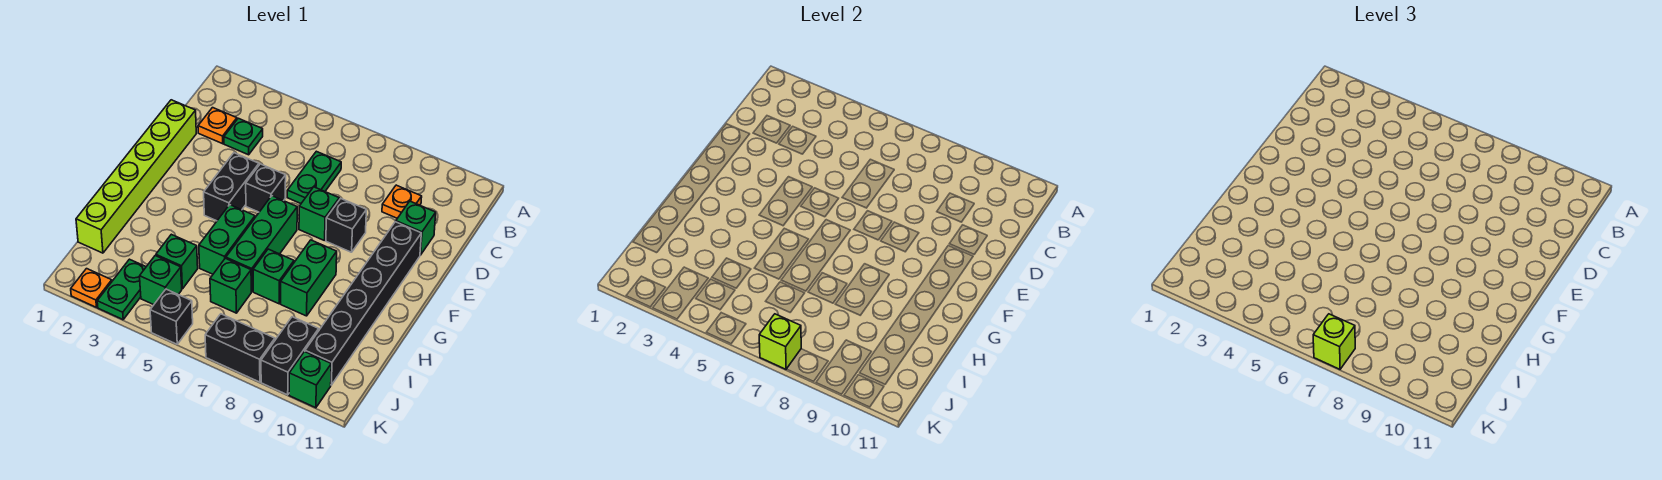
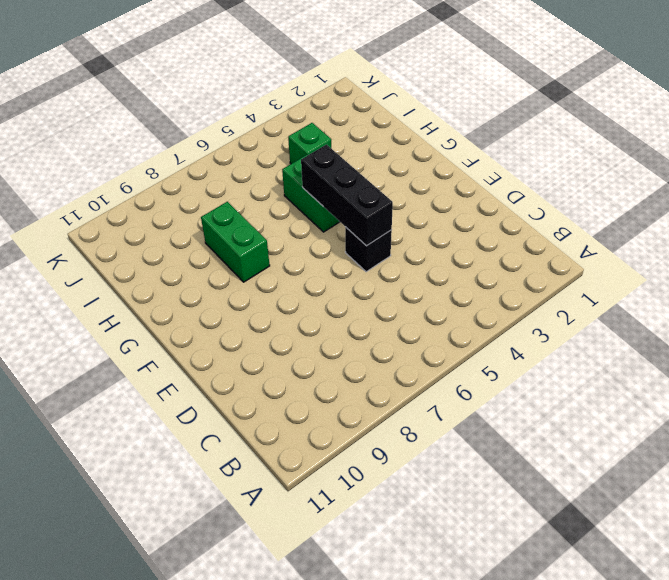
black 1x3 brick [301,145,393,246] -> none
none -> orange 1x1 plate [198,108,237,144]
none -> green 1x1 plate [224,118,263,155]
none -> green 1x2 plate [287,151,341,203]

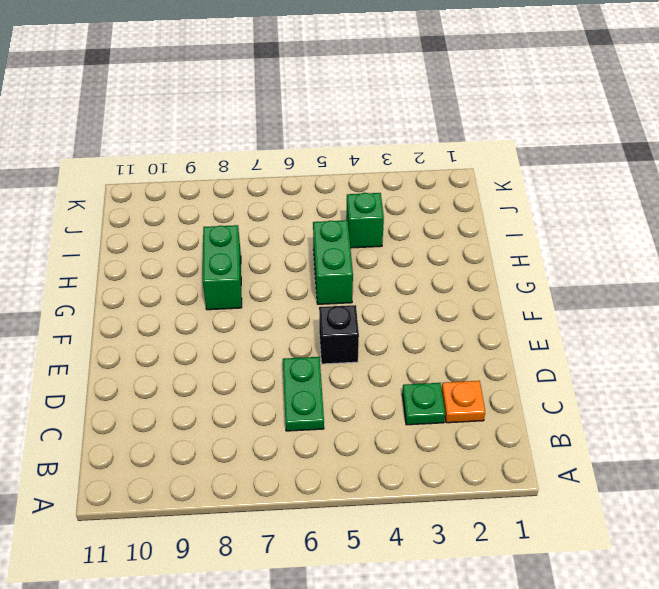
none -> orange 1x1 plate [382,185,422,218]
none -> lime 1x6 brick [76,100,196,253]
none -> green 1x1 brick [396,201,436,255]

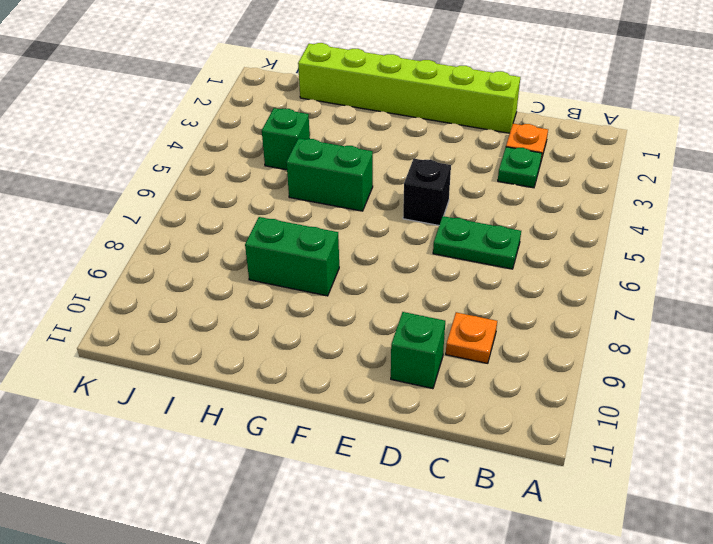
none -> black 1x2 brick [204,153,259,221]
none -> green 1x1 brick [299,187,339,241]
none -> black 1x1 brick [326,199,366,252]

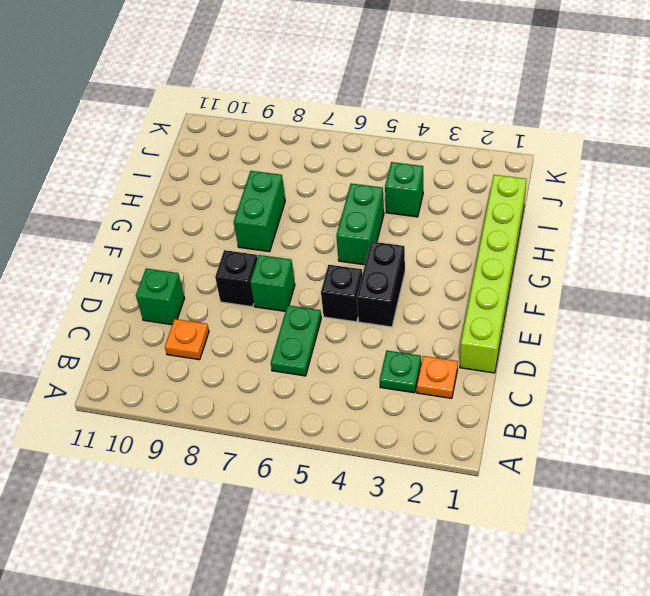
none -> black 1x6 brick [305,222,421,385]
none -> green 1x3 brick [226,196,297,292]
none -> green 1x1 brick [253,249,294,304]

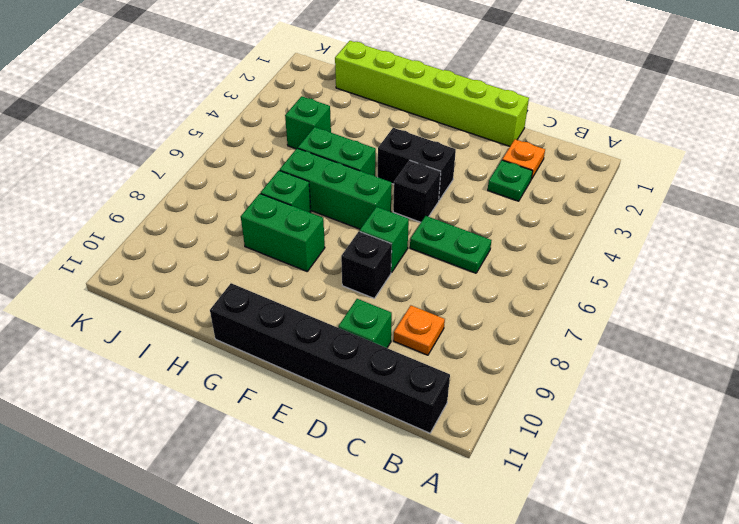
black 1x6 brick [210,283,450,433] -> black 1x6 brick moved to [305,222,421,385]
none -> green 1x1 brick [210,258,251,313]
none -> green 1x2 plate [97,259,146,320]
none -> green 1x1 brick [140,256,182,305]

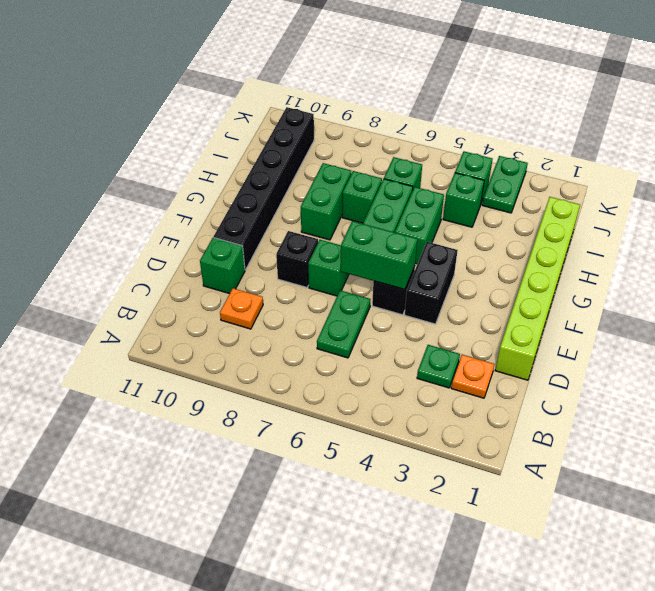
green 1x2 brick [341,221,417,290] -> none
none -> black 1x2 brick [261,317,319,395]
none -> orange 1x1 plate [71,269,112,307]
none -> black 1x1 brick [150,289,193,344]

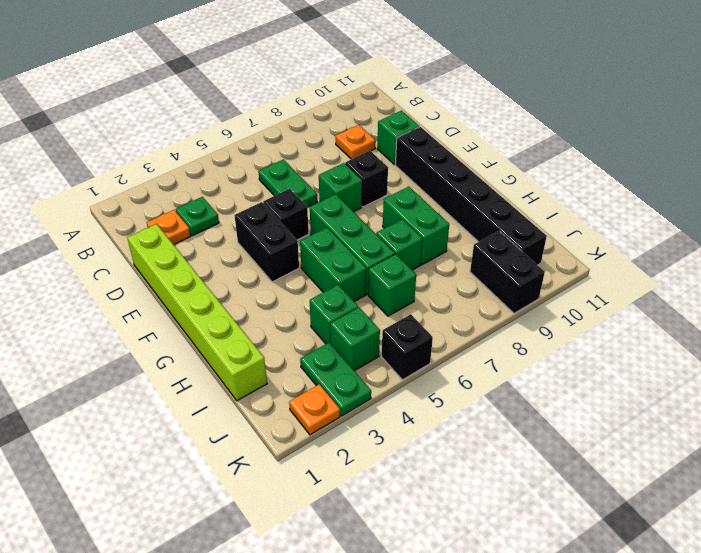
none -> black 1x2 brick [205,314,275,382]
none -> green 1x1 brick [289,352,331,408]
none -> lime 1x1 brick [759,314,801,369]

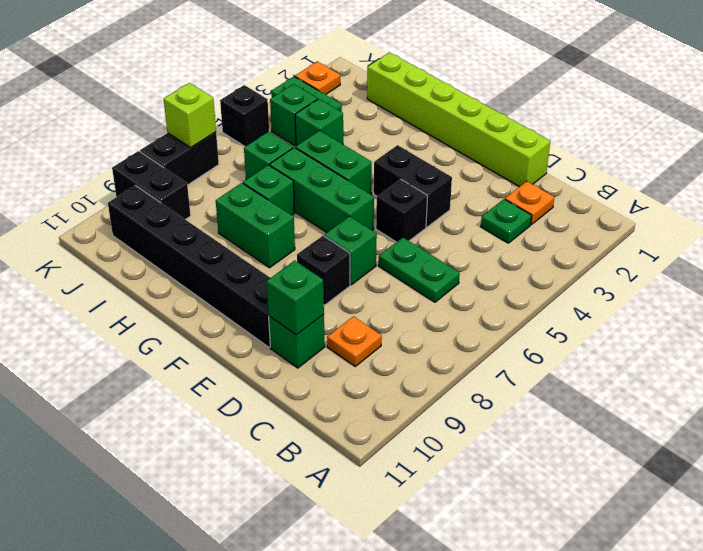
green 1x1 brick [267,261,324,335] -> green 1x1 brick moved to [289,352,331,408]
none -> lime 1x1 brick [1313,314,1355,369]

